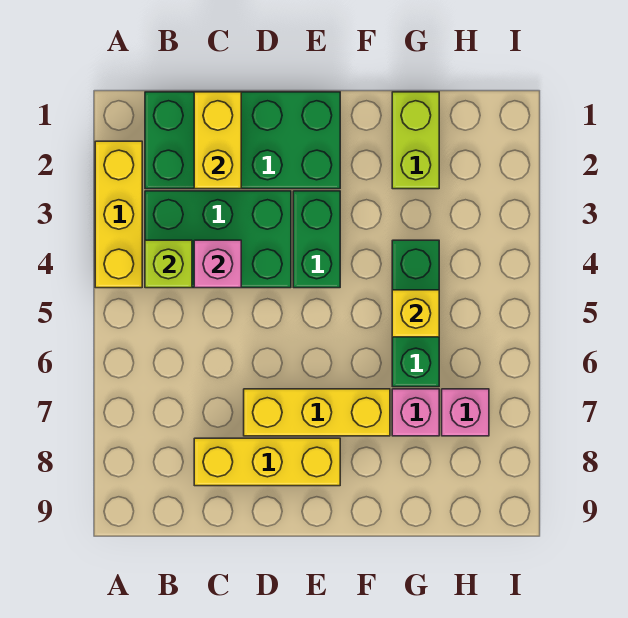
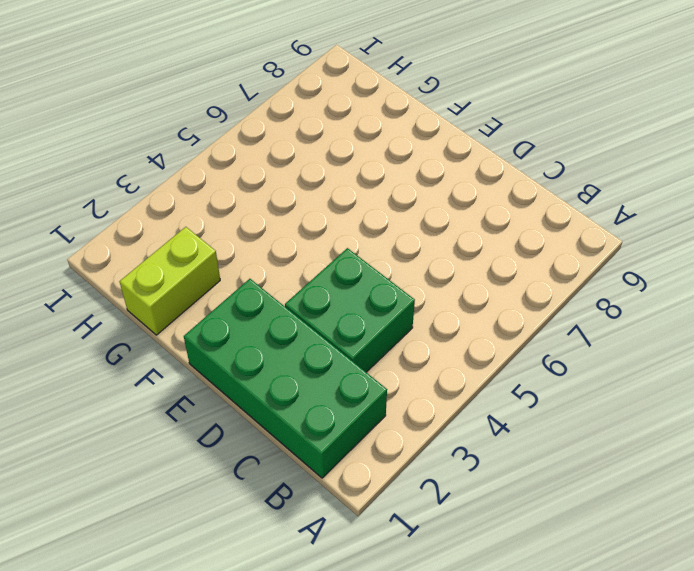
green 2x2 brick [285,248,415,372] -> green 2x3 brick [145,191,291,288]
none -> yellow 1x3 brick [95,141,142,288]
none -> yellow 1x3 brick [194,438,340,486]
none -> yellow 1x3 brick [244,389,390,436]

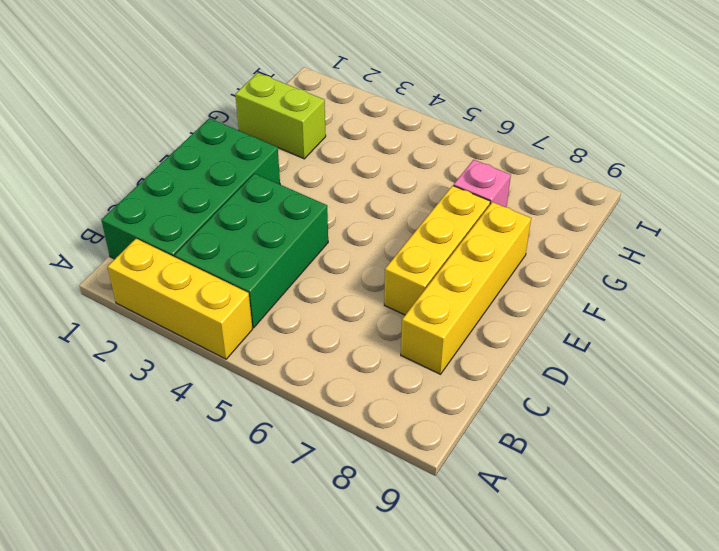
yellow 1x4 brick [401,202,531,374] -> yellow 1x3 brick [194,438,340,486]
none -> green 1x2 brick [293,191,340,288]
none -> green 1x3 brick [392,240,439,387]
none -> pink 1x1 brick [442,389,489,436]

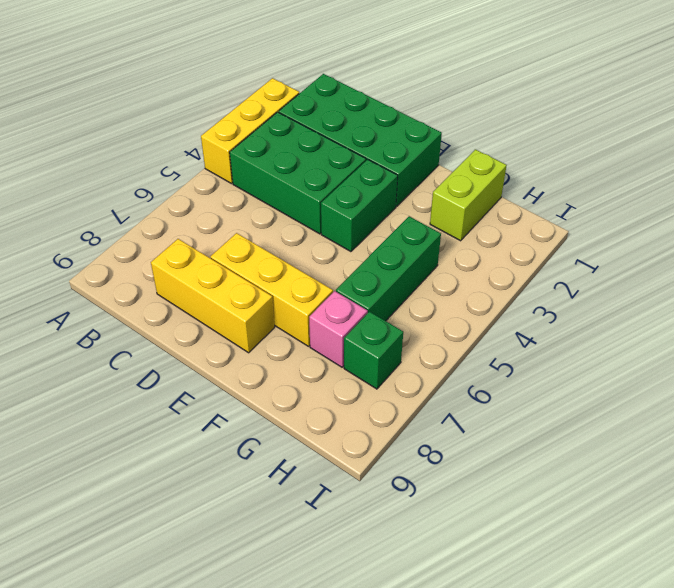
green 1x1 brick [344,312,403,389] -> pink 1x1 brick [442,389,489,436]
none -> lime 1x1 brick [145,240,192,288]
none -> yellow 1x2 brick [194,92,241,189]
none -> pink 1x1 brick [194,240,241,288]

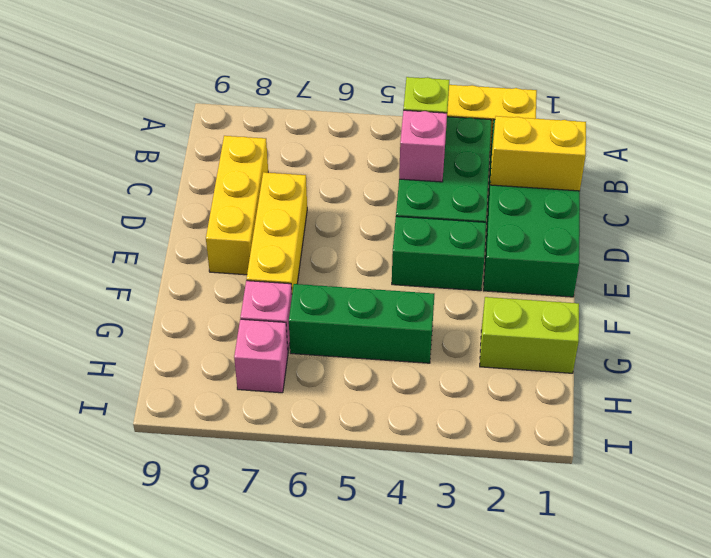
none -> yellow 1x1 brick [392,290,439,337]

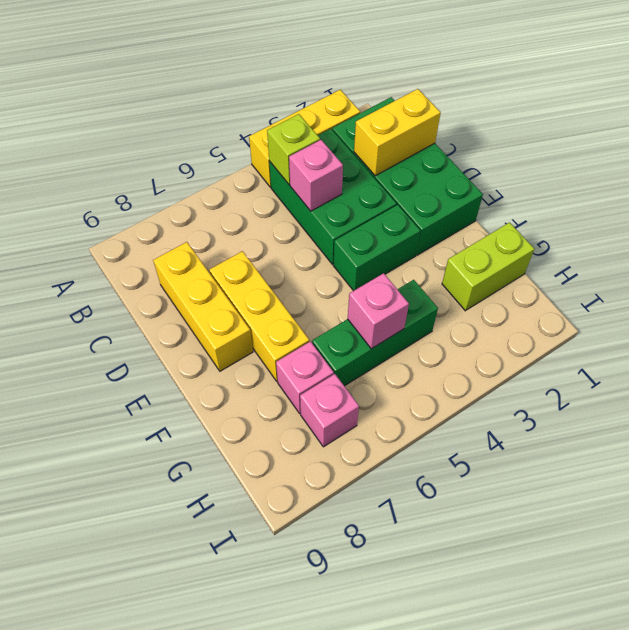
pink 1x1 brick [348,273,409,349] -> yellow 1x1 brick [392,290,439,337]

